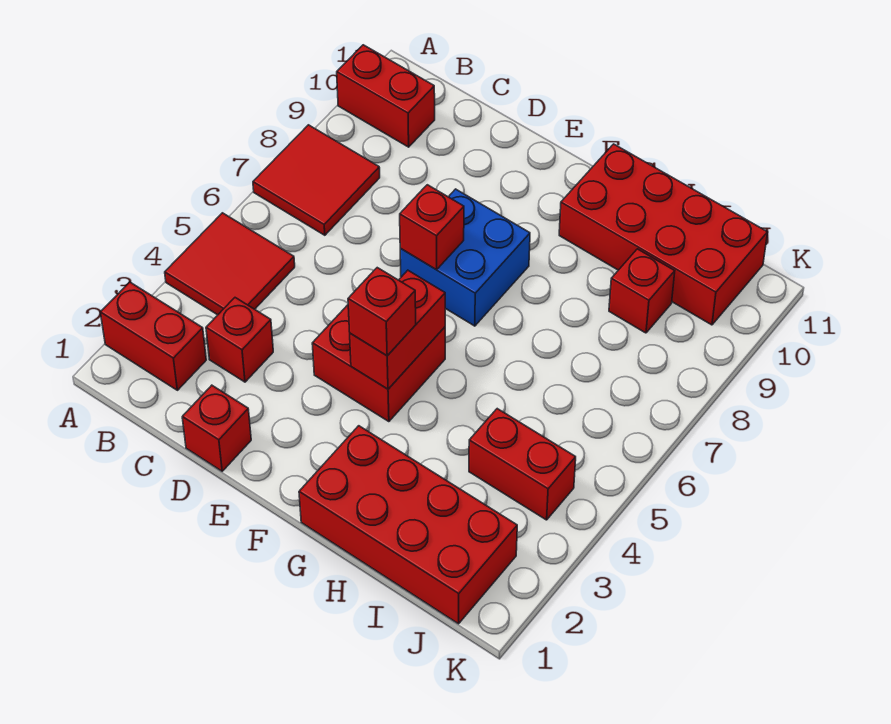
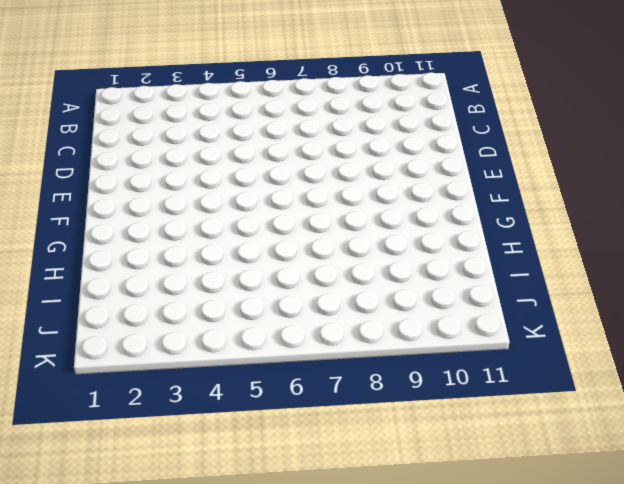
none -> red 1x2 brick [100,282,206,390]
none -> red 2x2 tile [165,213,295,315]
none -> red 2x2 tile [253,125,380,235]

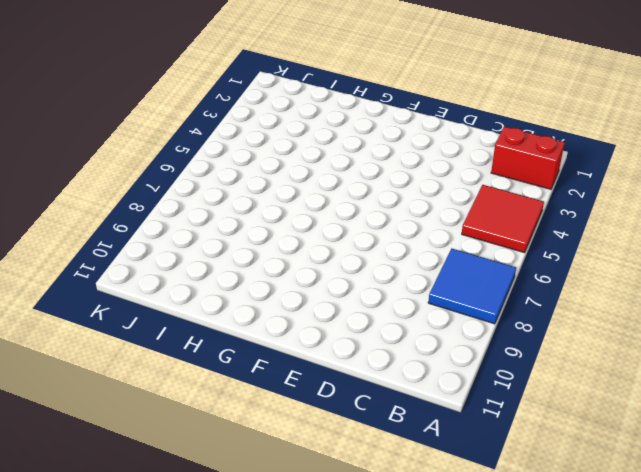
blue 2x2 tile [428,249,516,324] -> red 2x2 tile [253,125,380,235]
none -> red 1x2 brick [337,45,435,147]
none -> red 1x1 brick [206,298,273,382]
none -> red 1x1 brick [182,385,251,471]

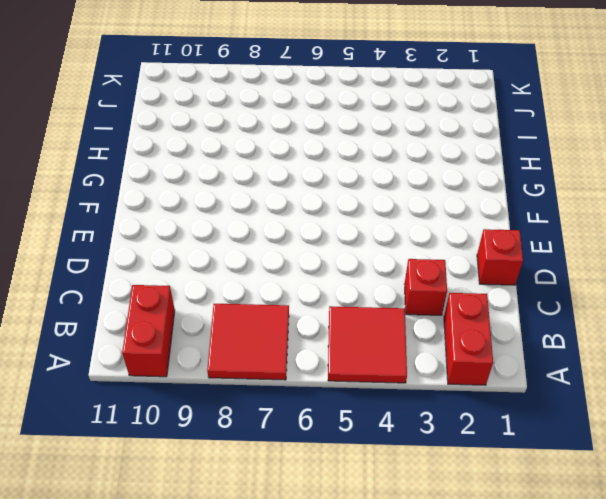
none -> red 2x2 brick [312,305,445,422]
none -> blue 2x2 brick [400,189,530,326]
none -> red 2x4 brick [299,426,517,624]

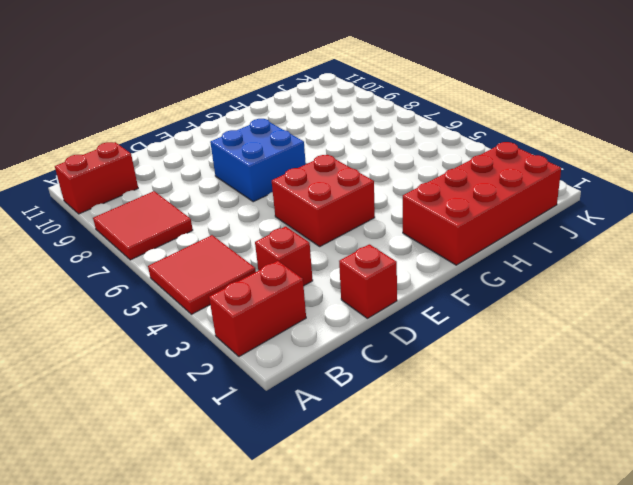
none -> red 2x4 brick [559,144,768,325]
none -> red 1x2 brick [469,409,576,520]
none -> red 1x1 brick [609,249,675,333]

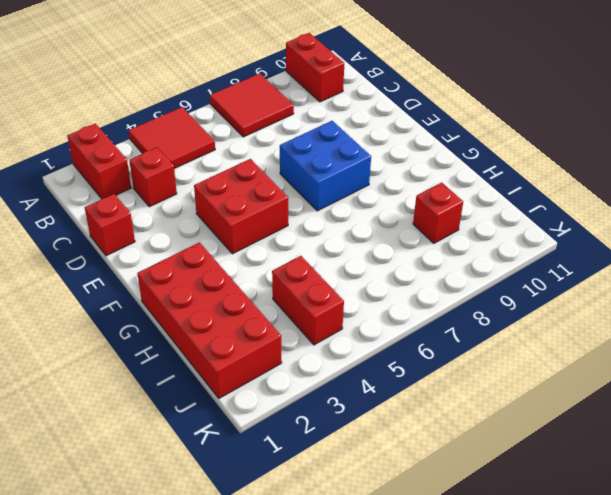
none -> red 2x4 brick [559,144,768,325]
none -> red 1x1 brick [400,185,464,270]
none -> red 1x2 brick [350,270,445,389]

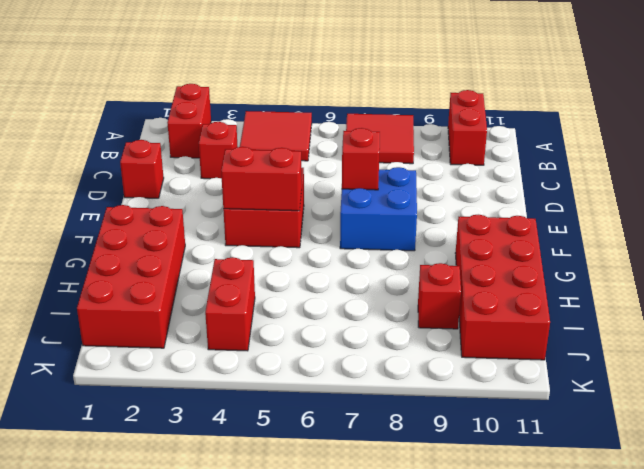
none -> red 1x1 brick [348,268,416,356]

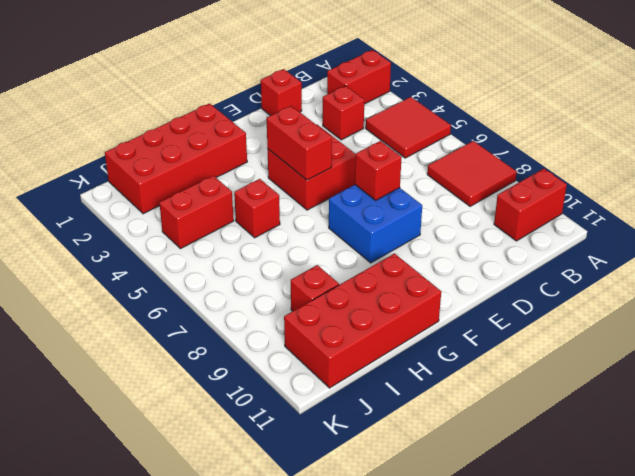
red 1x1 brick [234,179,280,238] -> red 1x1 brick moved to [348,268,416,356]

